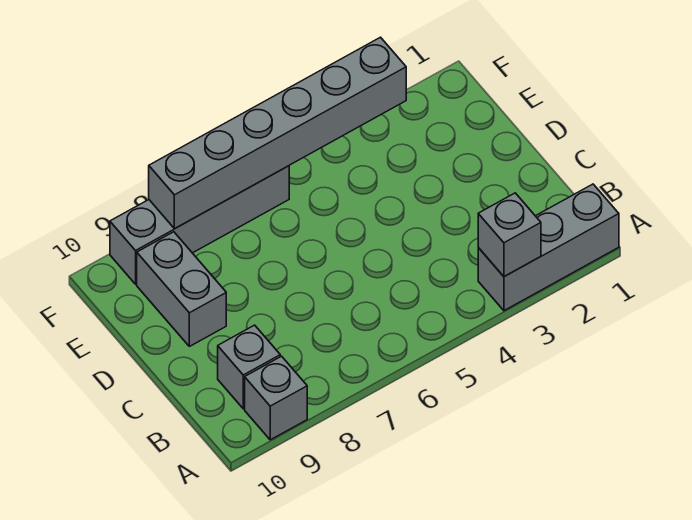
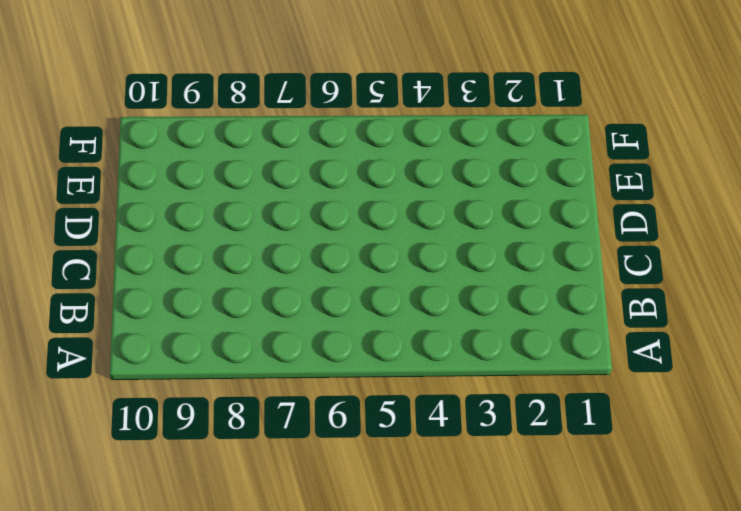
none -> grey 1x3 brick [478,184,619,311]
none -> grey 1x1 brick [245,356,307,440]

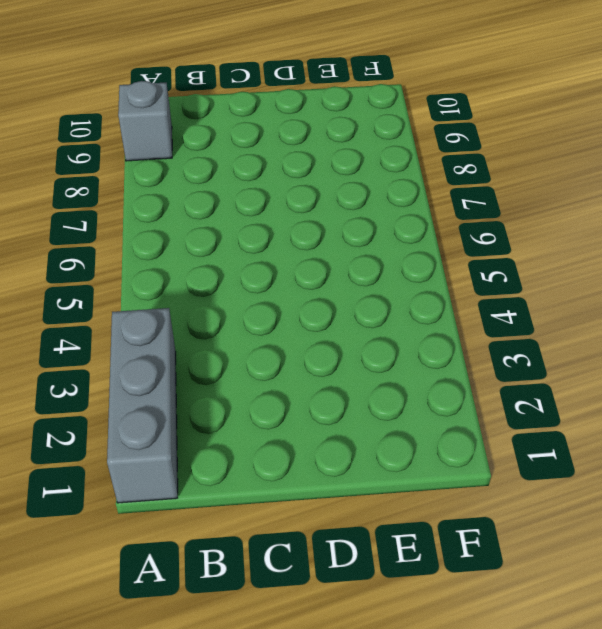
none -> grey 1x1 brick [218,325,280,409]
none -> grey 1x2 brick [137,232,226,346]

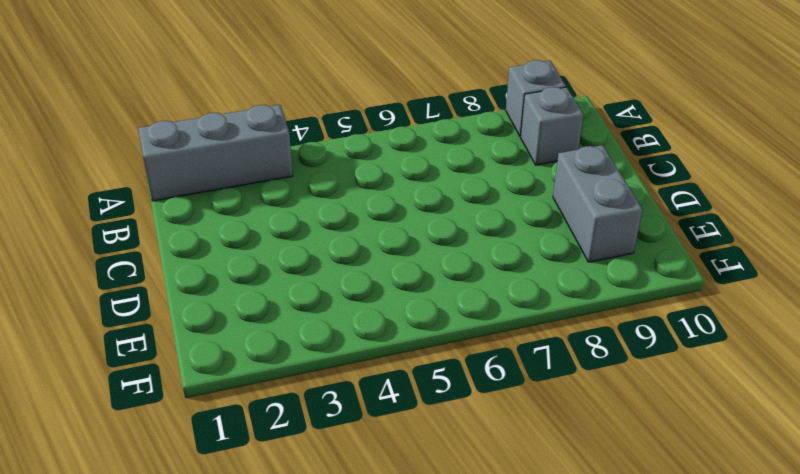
none -> grey 1x4 brick [110,166,289,284]
none -> grey 1x1 brick [478,193,541,277]

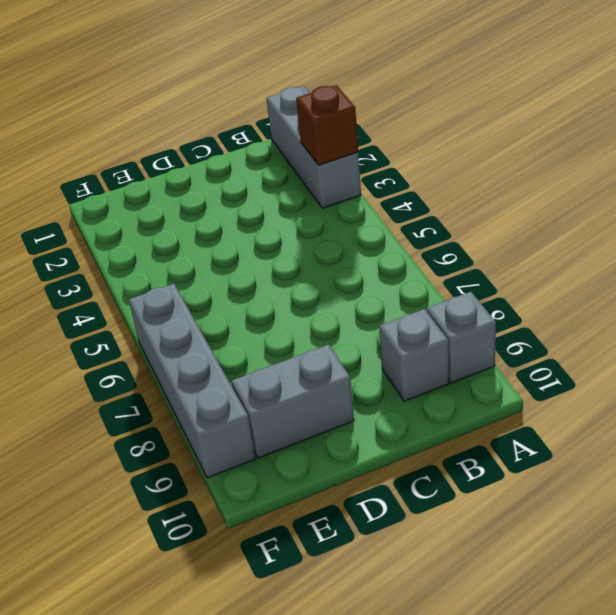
brown 1x1 brick [296,85,358,165] -> grey 1x1 brick [478,193,541,277]
none -> grey 1x6 brick [149,37,406,229]

